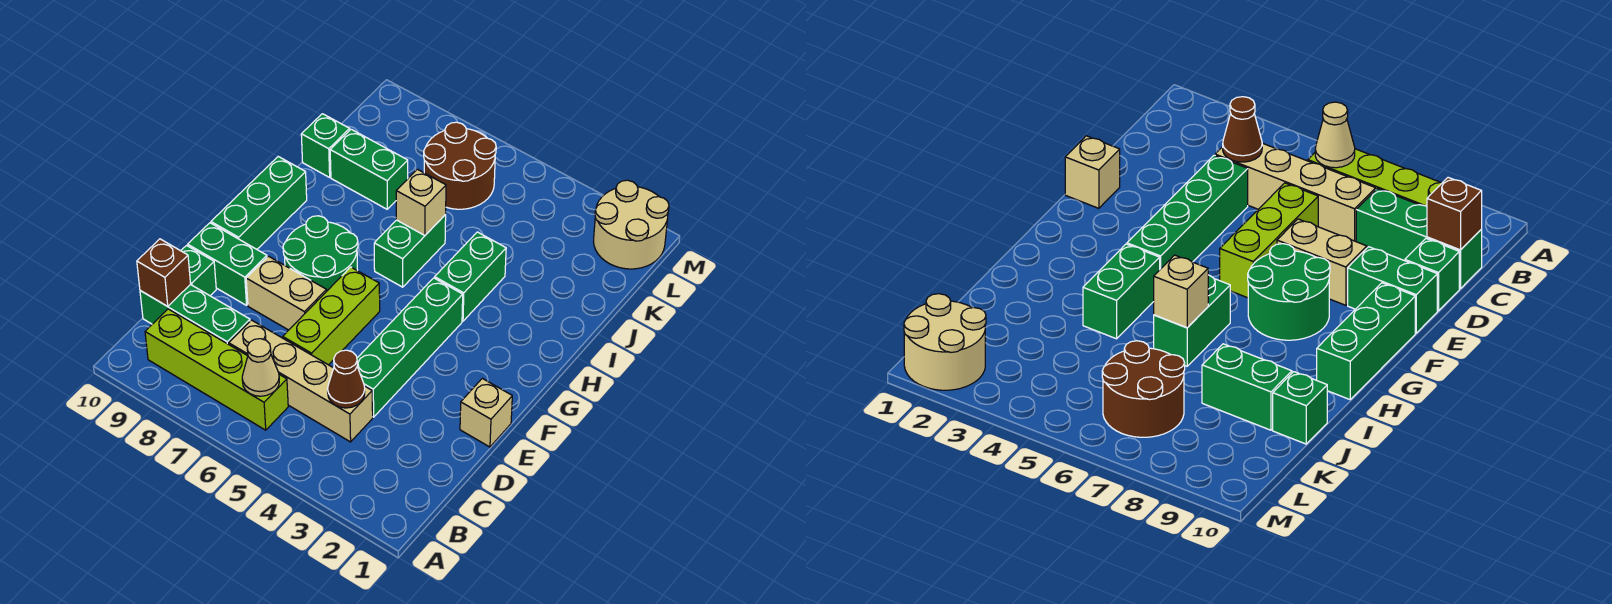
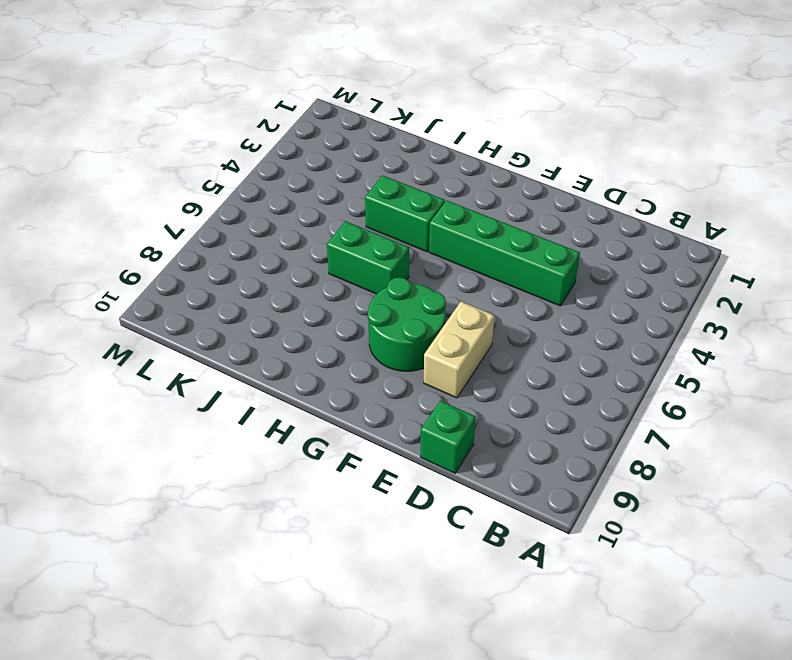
none -> lime 1x4 brick [145,309,288,430]
none -> tan 1x4 brick [229,320,373,442]
none -> green 1x3 brick [140,284,250,344]

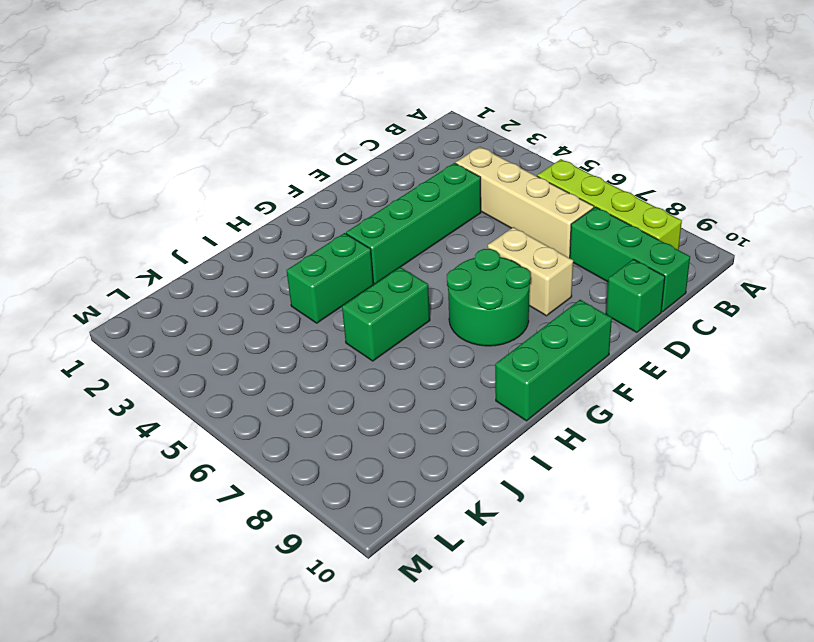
none -> lime 1x3 brick [283,267,380,365]
none -> tan 1x1 brick [460,378,512,447]
none -> green 1x2 brick [188,223,267,305]

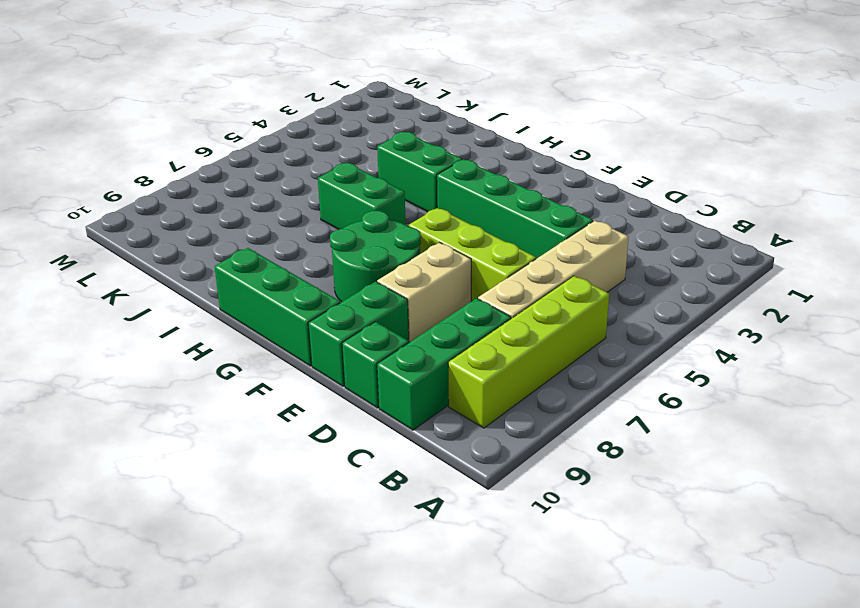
none -> tan 1x1 brick [460,378,512,447]
none -> green 1x2 brick [330,129,408,209]
none -> green 1x1 brick [301,114,350,177]

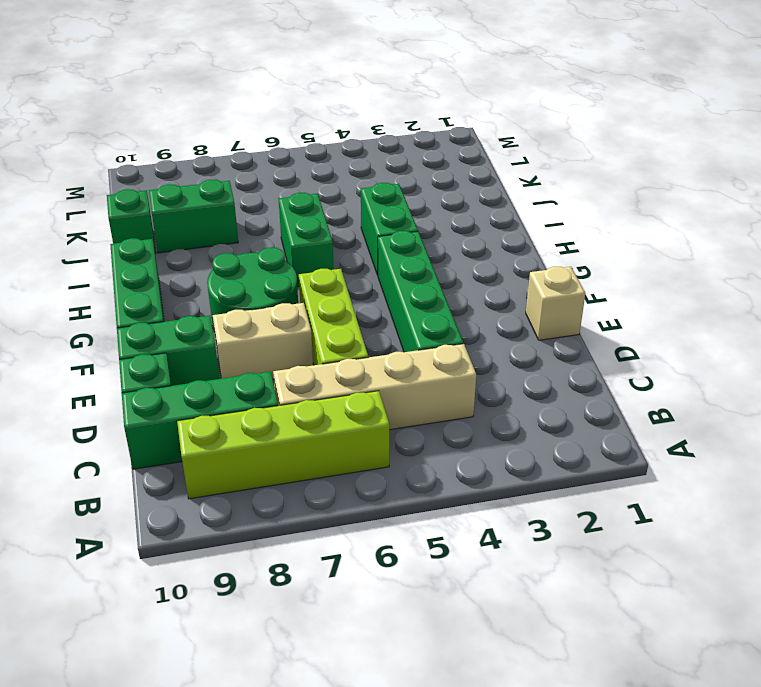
none -> brown 2x2 round brick [424,122,496,209]
none -> tan 2x2 round brick [594,180,669,269]
none -> tan 1x1 cone [242,339,279,396]

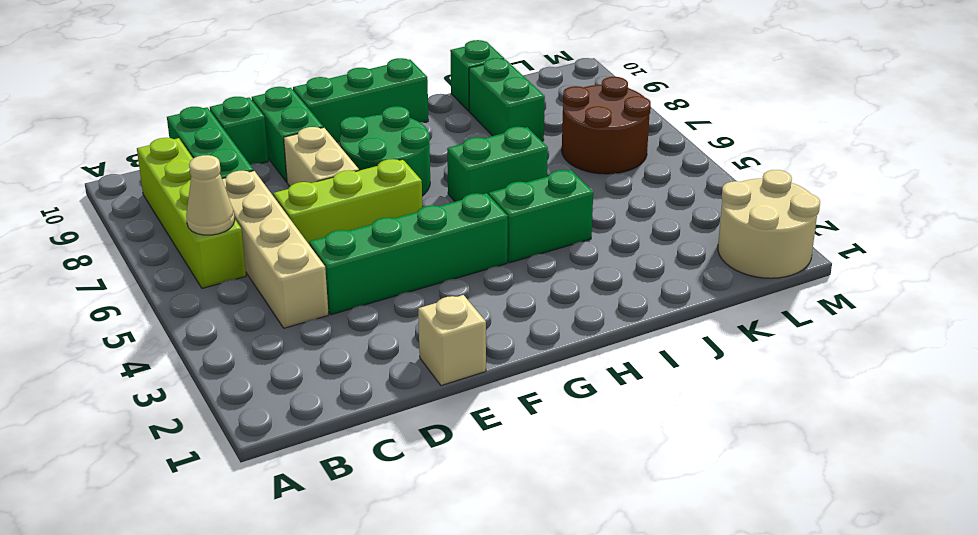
none -> brown 1x1 cone [328,350,365,408]
none -> brown 1x1 brick [137,239,191,306]
none -> tan 1x1 brick [396,169,446,236]

